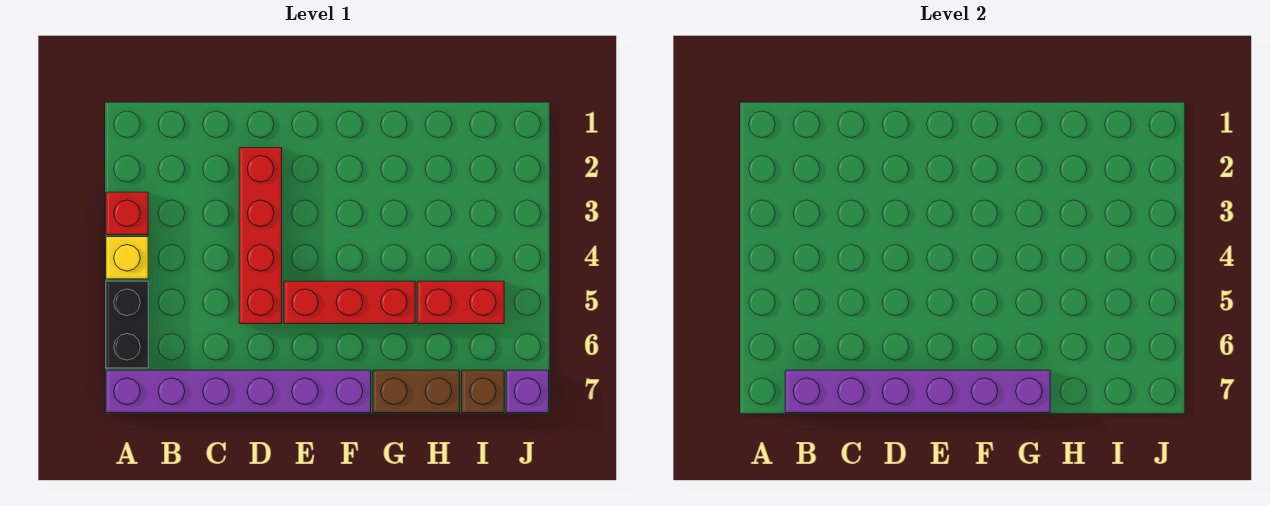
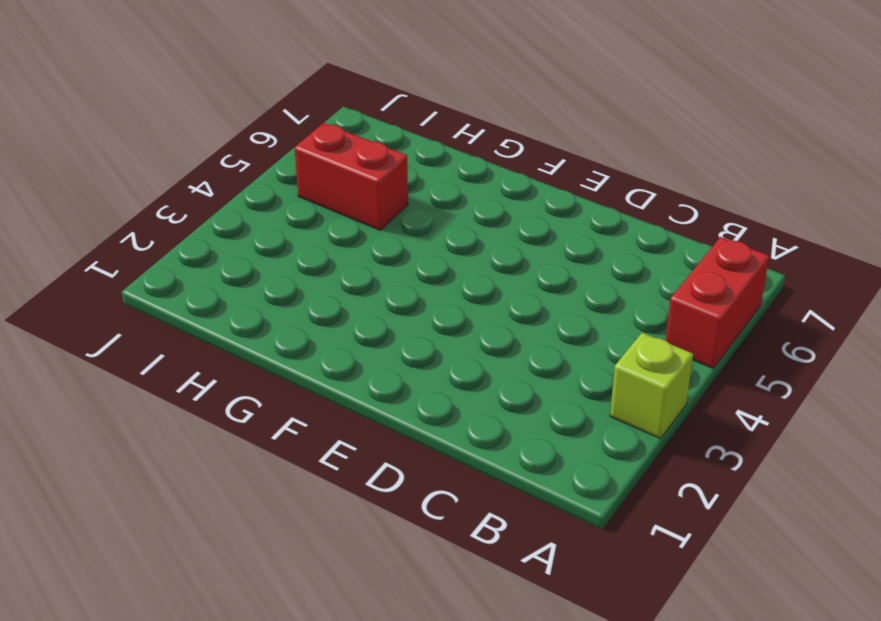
lime 1x1 brick [610,333,693,438] -> red 1x1 brick [106,192,148,235]
red 1x2 brick [665,237,769,368] -> black 1x2 brick [106,281,148,368]
none -> yellow 1x1 brick [106,237,148,279]
none -> purple 1x6 brick [106,370,371,413]

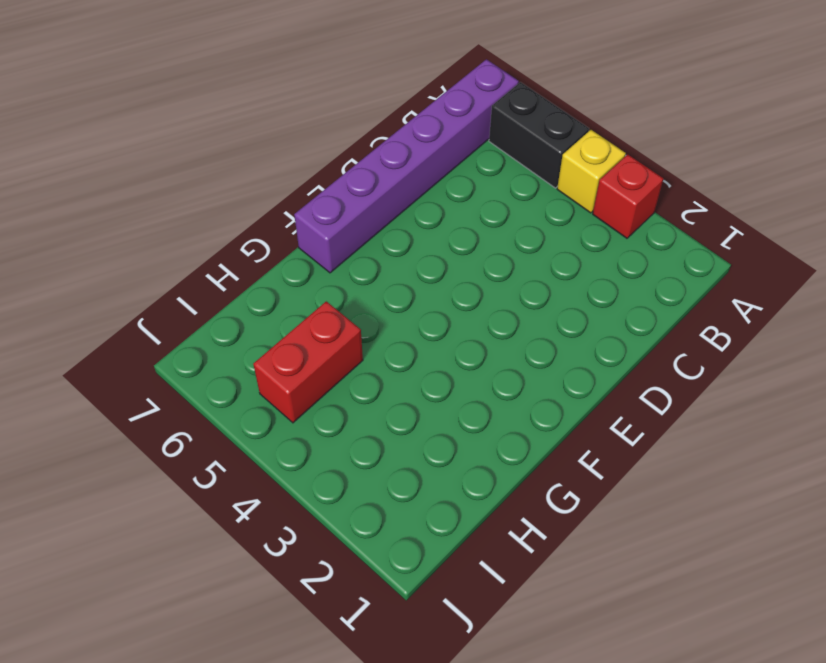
none -> red 1x4 brick [239,148,282,324]
none -> red 1x3 brick [284,281,415,324]

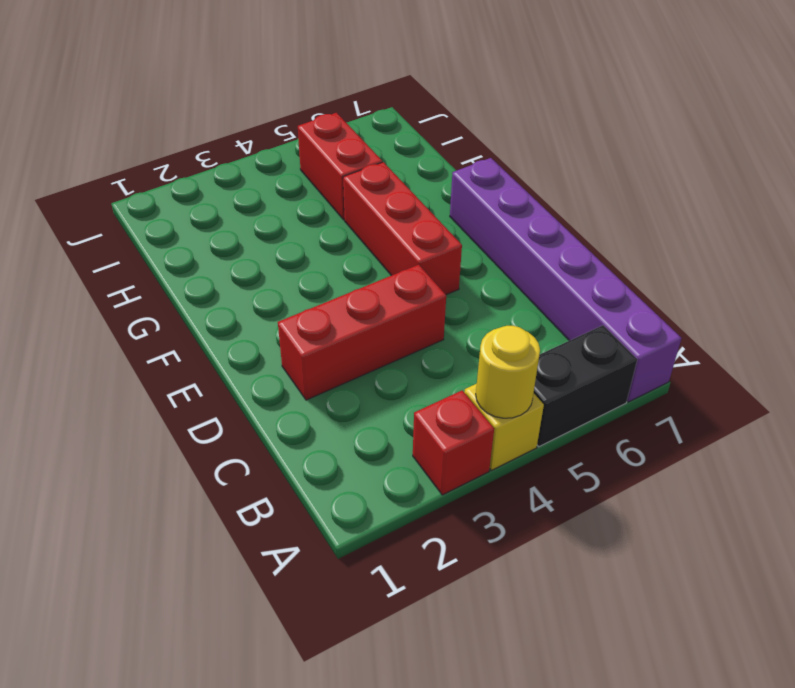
yellow 1x1 round brick [476,326,540,418] -> none
red 1x3 brick [278,265,446,400] -> red 1x4 brick [239,148,282,324]
none -> brown 1x2 brick [373,370,460,413]
none -> brown 1x1 brick [462,370,504,413]

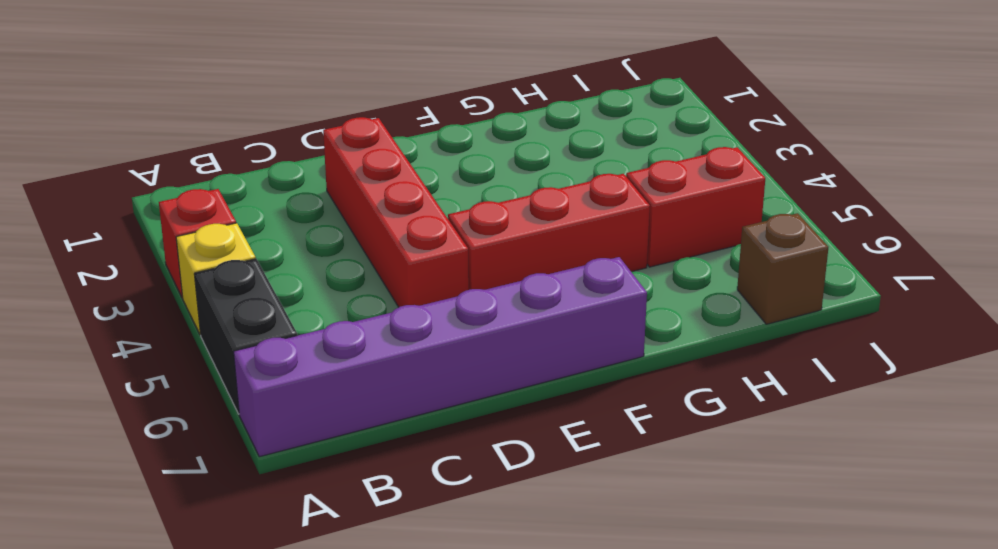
none -> brown 1x2 brick [373,370,460,413]
none -> purple 1x1 brick [506,370,549,413]

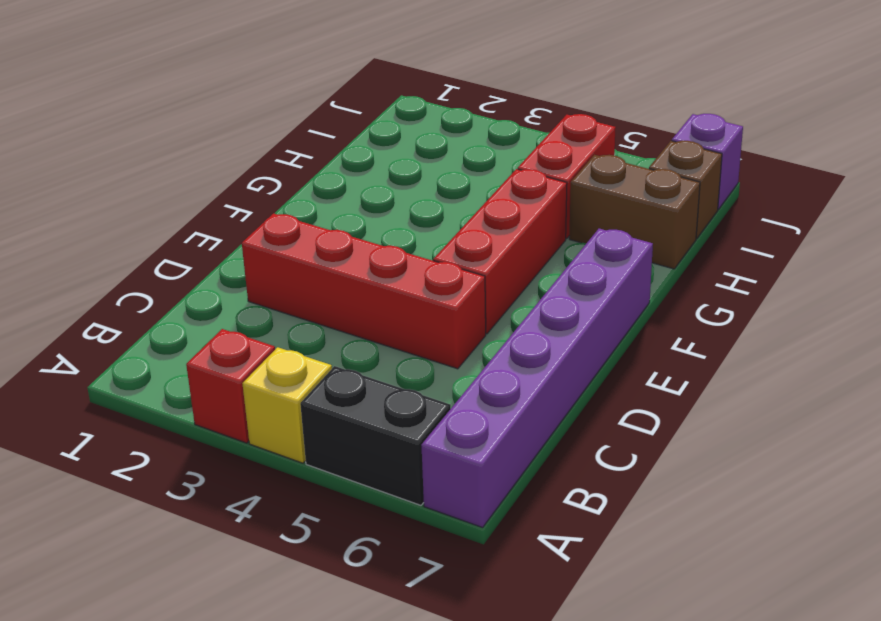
brown 1x2 brick [569,155,700,269] -> brown 1x2 brick turned to [373,370,460,413]
none -> purple 1x6 brick [785,370,1050,413]

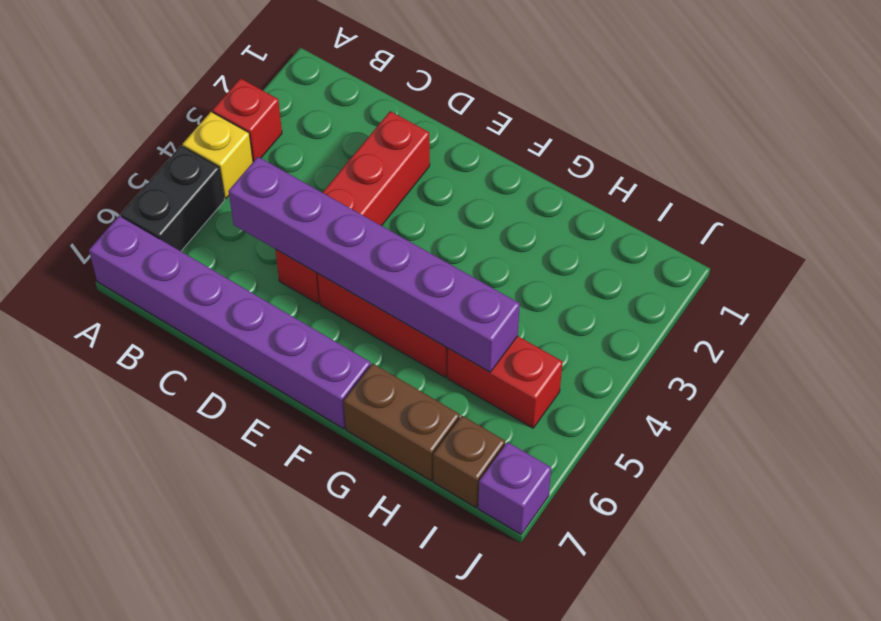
purple 1x6 brick [228,157,520,372] -> purple 1x6 brick moved to [785,370,1050,413]

